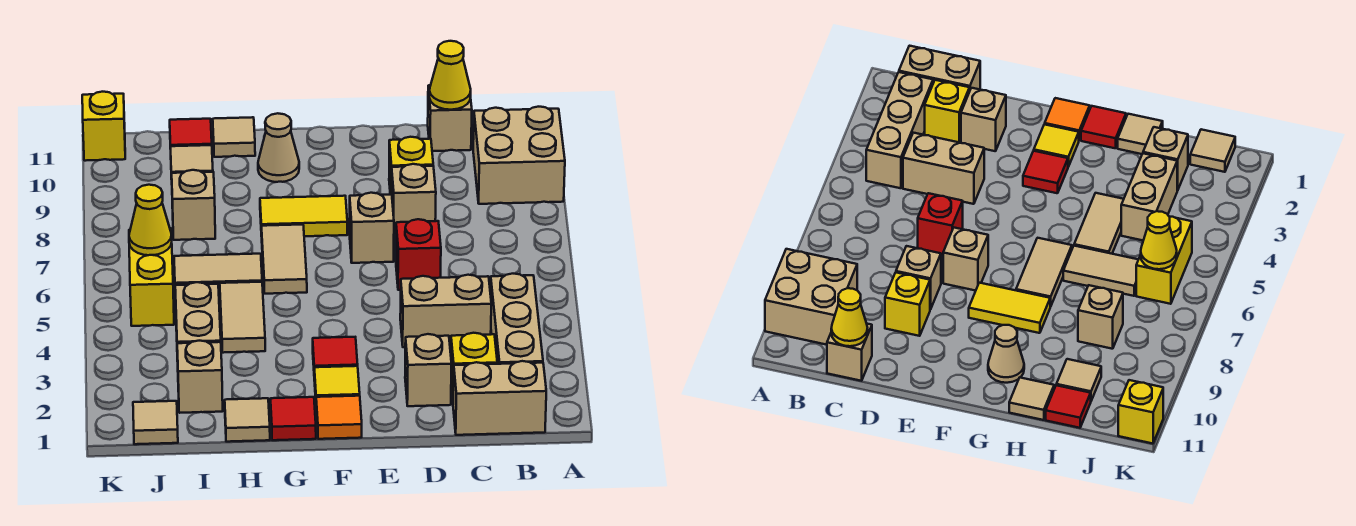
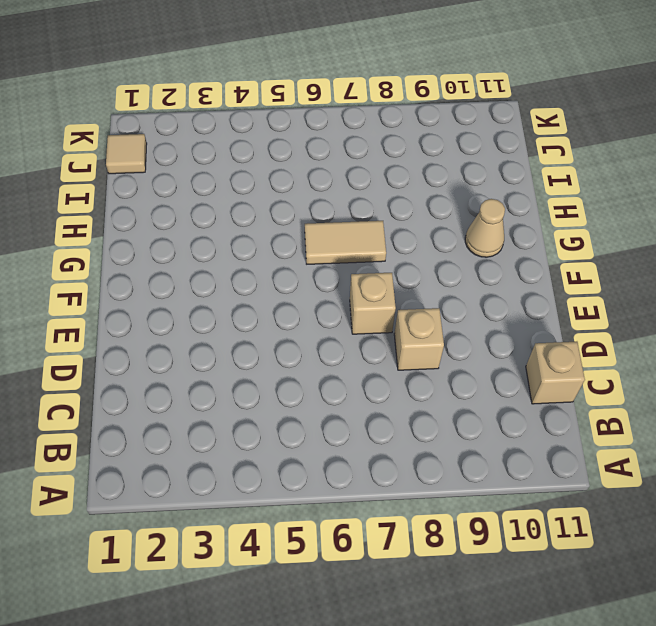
none -> tan 2x2 brick [473,107,565,204]
none -> tan 1x2 brick [453,361,546,435]
none -> tan 1x3 brick [490,274,543,364]
none -> yellow 1x1 brick [451,333,497,399]

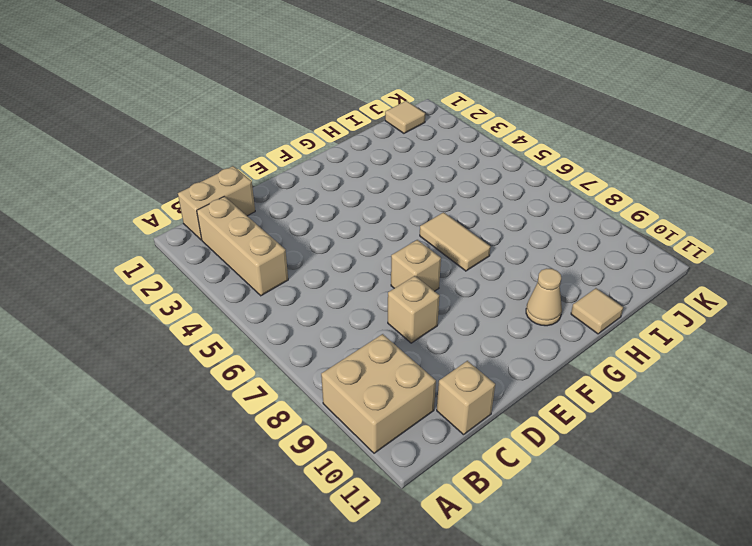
none -> yellow 1x1 brick [451,333,497,399]
none -> tan 1x2 brick [400,275,491,347]
none -> tan 1x1 brick [405,334,451,406]
none -> red 1x1 brick [396,219,441,290]

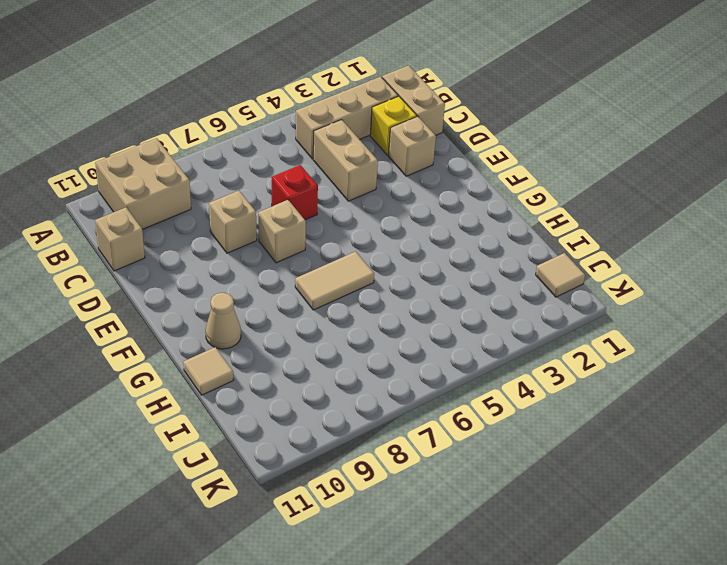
none -> yellow 1x1 brick [389,137,433,195]
none -> orange 1x1 tile [316,396,362,439]
none -> yellow 1x1 tile [314,366,360,397]
none -> red 1x1 tile [313,337,358,367]

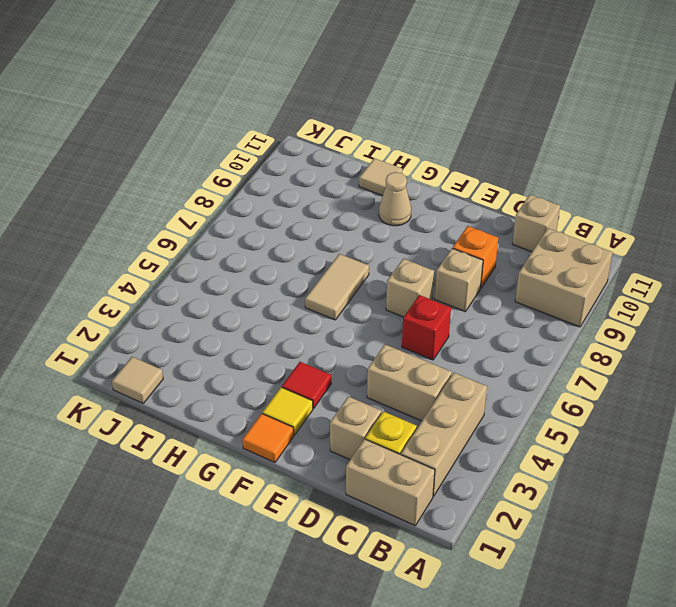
orange 1x1 brick [453,226,498,288] -> yellow 1x1 brick [389,137,433,195]
none -> yellow 1x2 tile [260,196,347,236]
none -> red 1x1 tile [271,397,316,440]
none -> tan 1x1 tile [225,398,270,442]
none -> tan 1x2 tile [220,282,265,353]

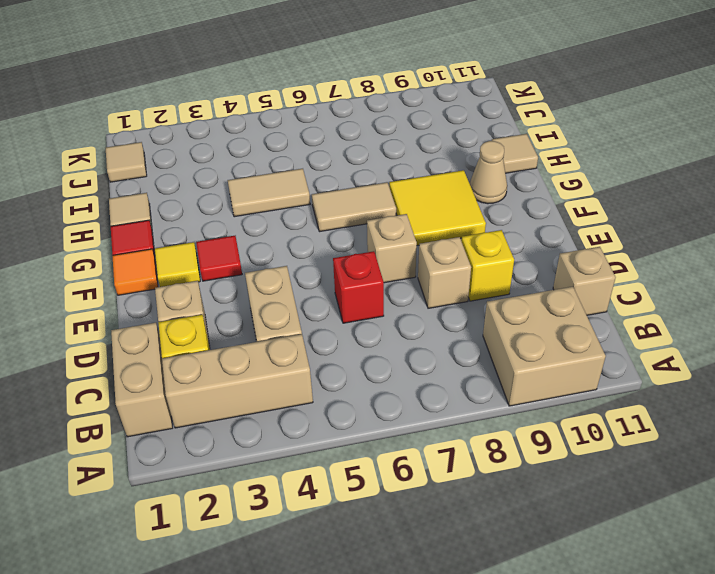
yellow 2x2 tile [389,170,486,245] -> yellow 1x2 tile [260,196,347,236]
none -> tan 1x2 tile [174,254,262,296]
none -> tan 1x1 brick [177,341,223,413]
none -> tan 1x2 brick [175,282,221,361]
none -> tan 1x1 brick [171,170,215,240]

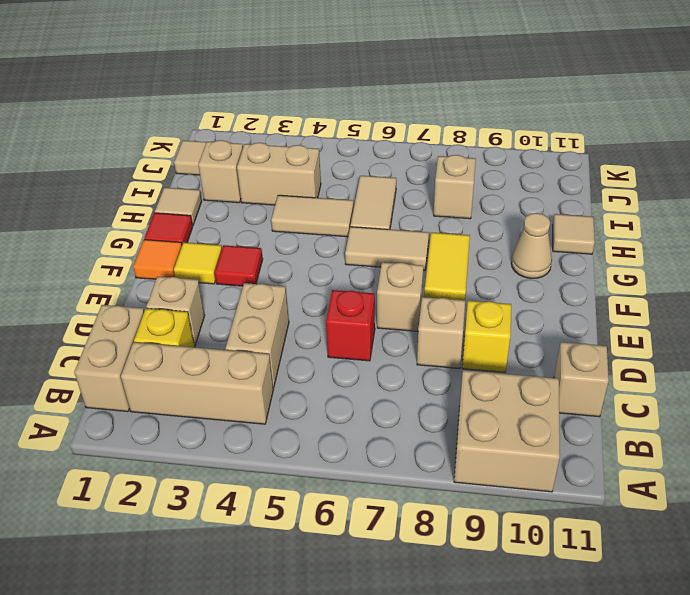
none -> tan 1x1 tile [171,145,213,179]
none -> red 1x1 tile [170,119,212,149]
none -> yellow 1x2 brick [129,228,174,326]
none -> yellow 1x1 brick [82,92,125,161]

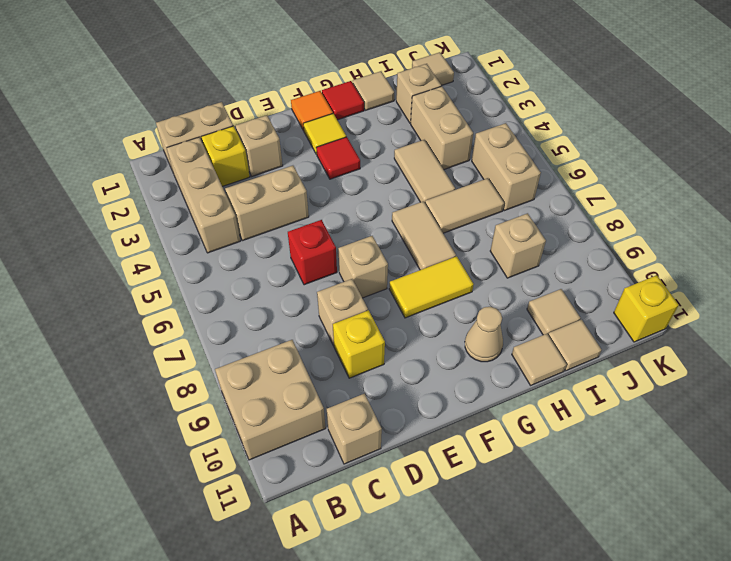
tan 1x1 tile [548,320,602,371] -> red 1x1 tile [170,119,212,149]
tan 1x2 brick [472,123,541,211] -> yellow 1x2 brick [129,228,174,326]
none -> yellow 1x1 cone [429,41,471,110]
none -> yellow 1x1 cone [129,185,172,255]

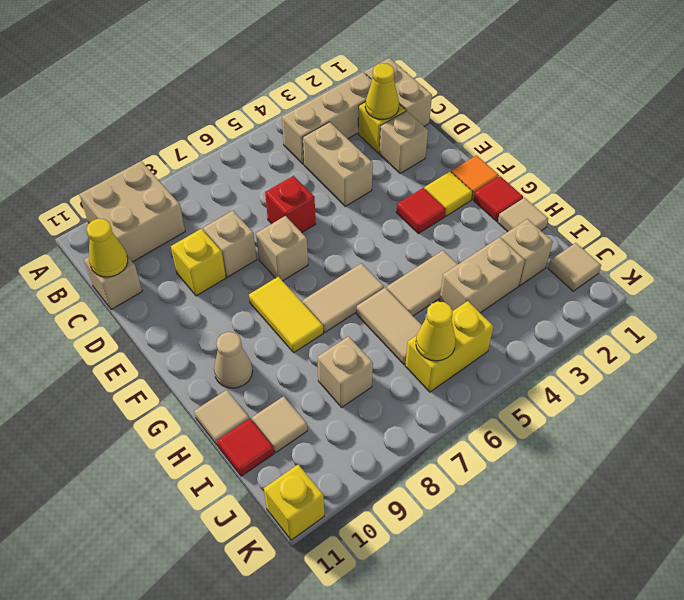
yellow 1x1 cone [365,63,399,119] -> none

